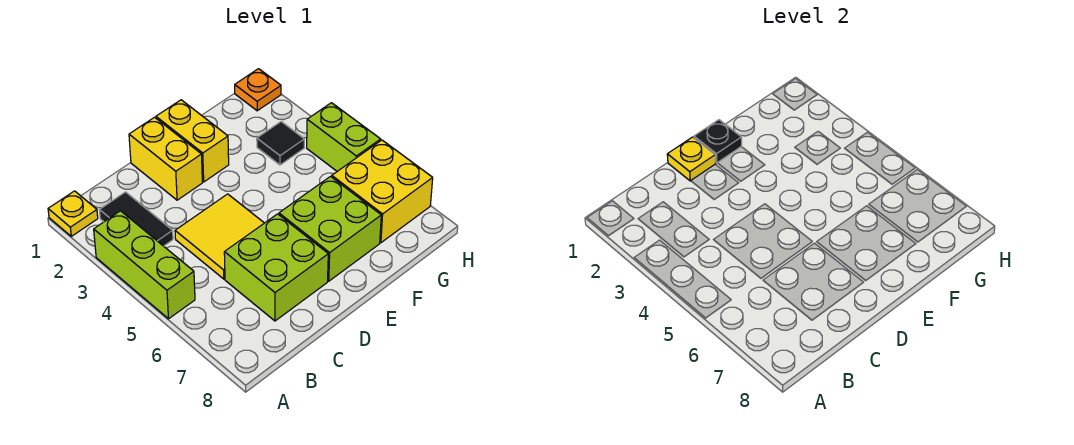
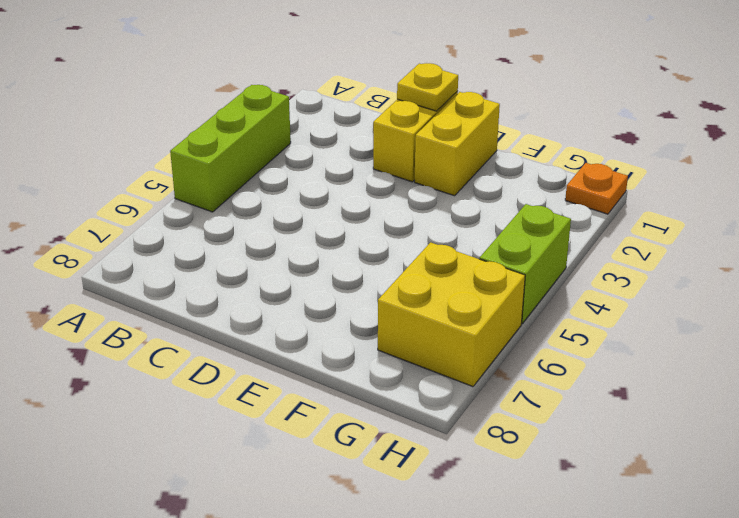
none -> yellow 1x1 plate [48,191,98,236]
none -> black 1x2 tile [99,192,173,246]
none -> yellow 2x2 tile [175,194,264,279]

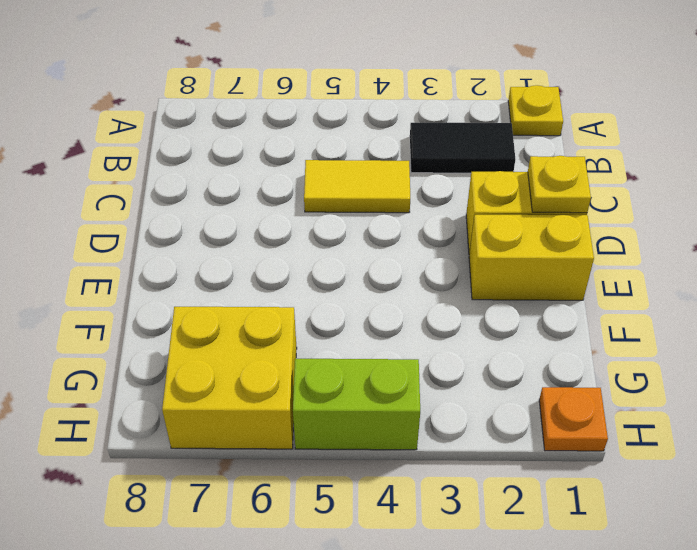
yellow 1x2 tile [304,160,410,213] -> yellow 2x2 tile [175,194,264,279]
none -> lime 1x3 brick [94,211,195,319]
none -> lime 2x2 brick [224,214,328,321]
none -> lime 2x2 brick [279,177,381,281]

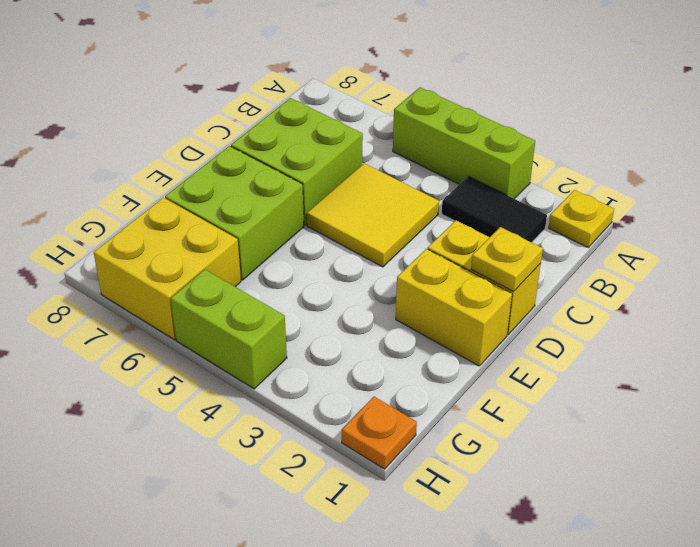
none -> black 1x1 tile [257,122,304,165]
none -> black 1x1 plate [694,120,742,163]

